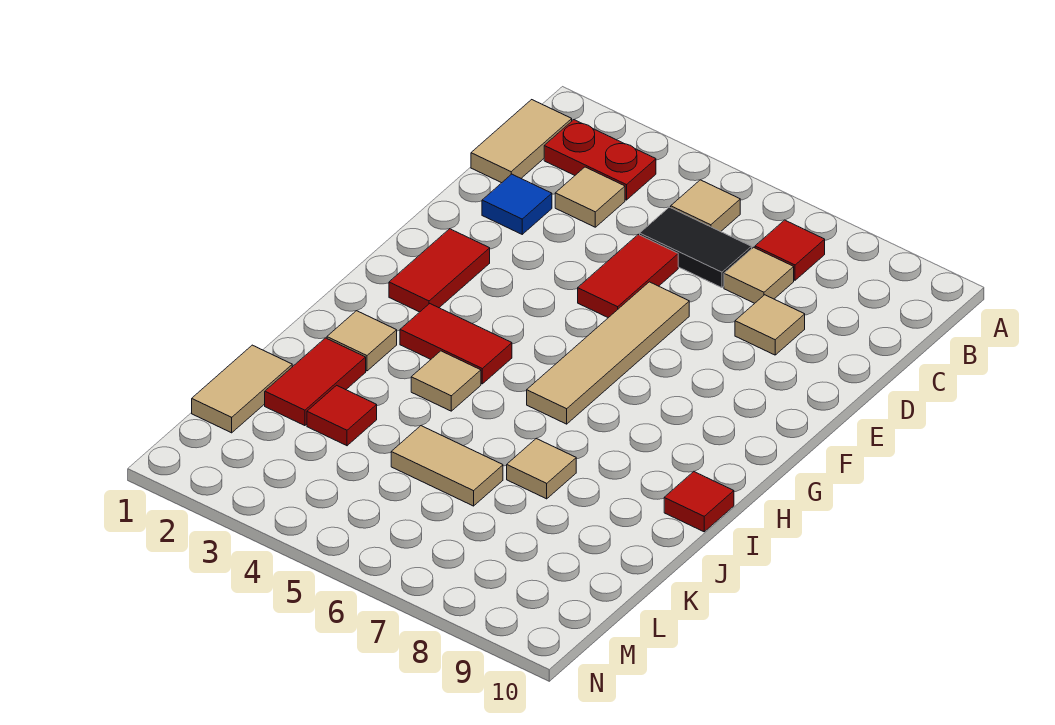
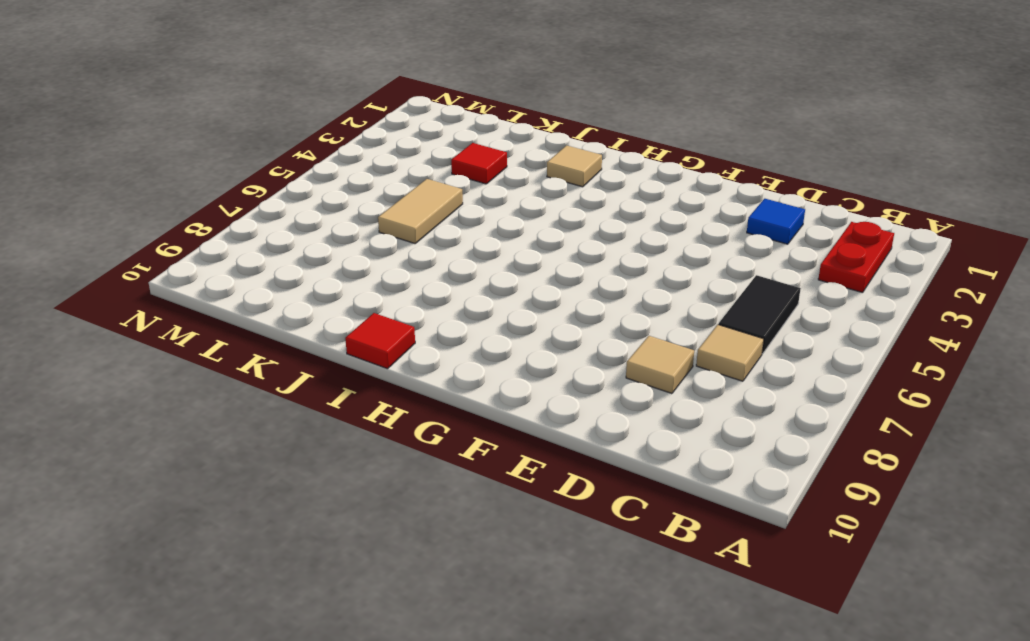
none -> tan 1x2 tile [471,100,572,183]
none -> tan 1x1 tile [671,180,740,232]
none -> red 1x1 tile [755,220,825,280]

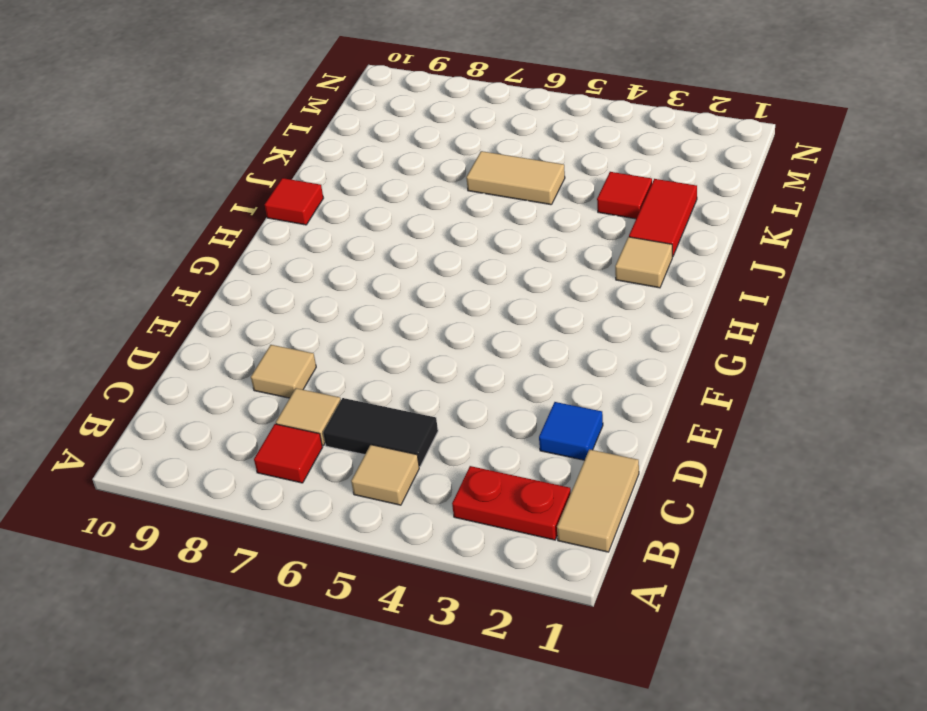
none -> tan 1x1 tile [555,167,625,227]
none -> red 1x2 tile [578,234,678,318]
none -> tan 1x4 tile [527,282,689,424]

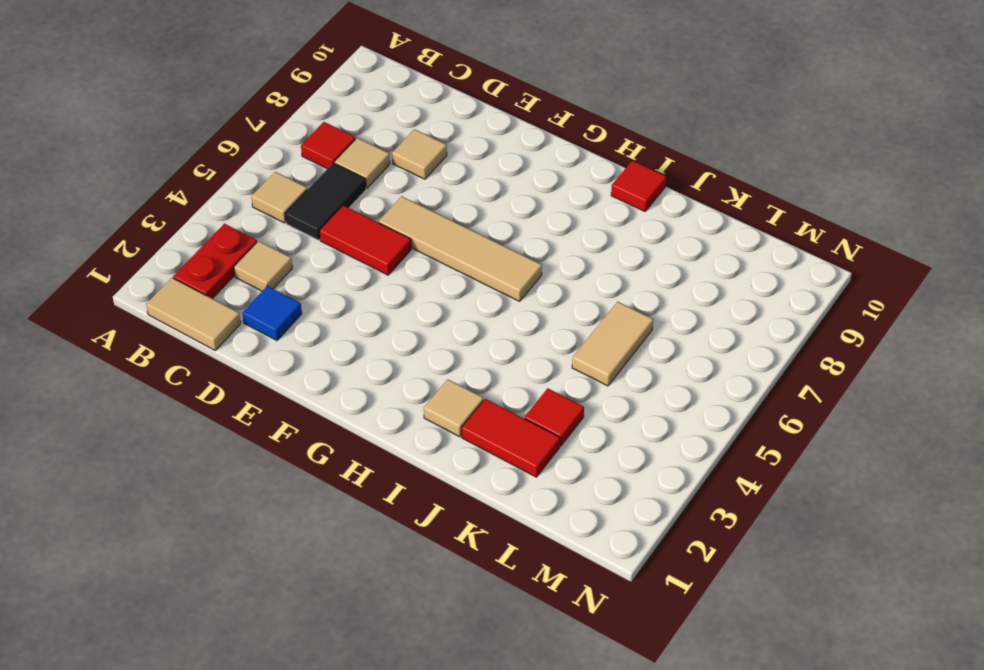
none -> red 1x2 tile [389,229,490,312]
none -> red 1x2 tile [400,304,512,384]
none -> tan 1x1 tile [411,351,481,411]

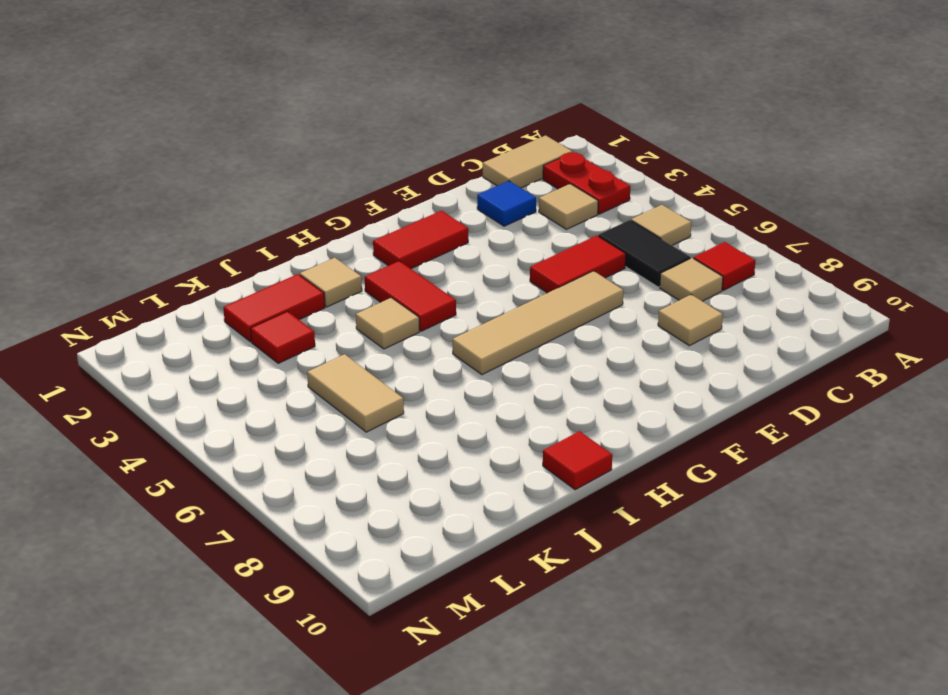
none -> tan 1x1 tile [507,438,576,499]
none -> tan 1x2 tile [192,345,292,433]

